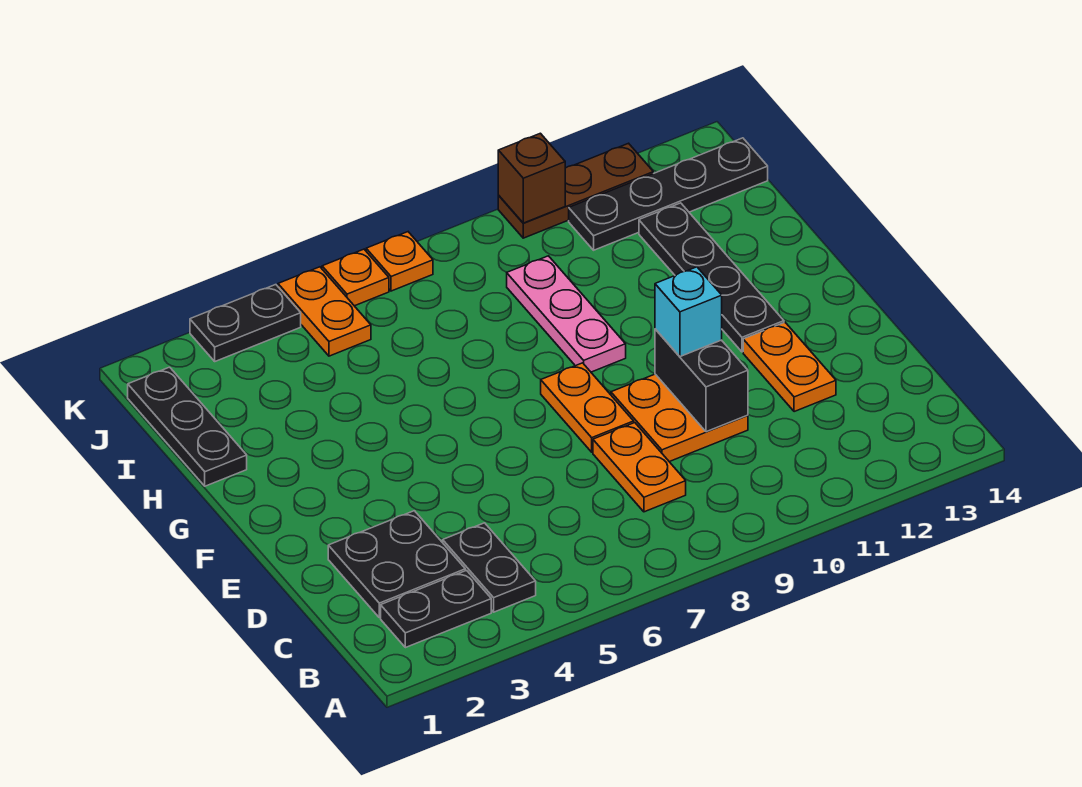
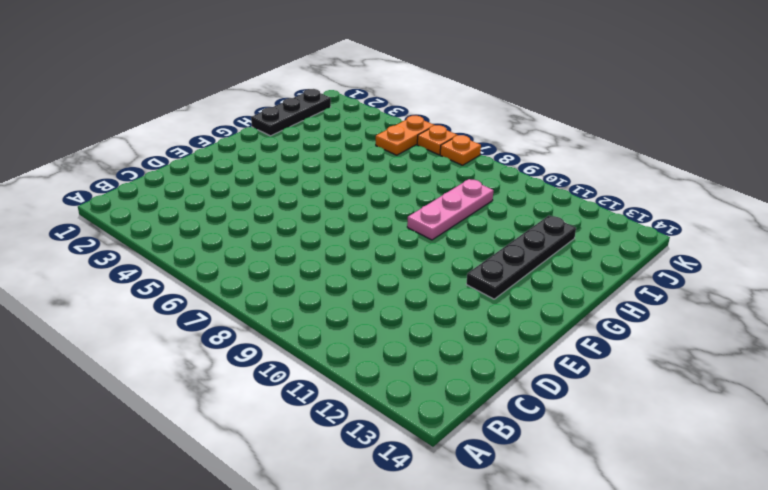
none -> black 1x2 plate [381,570,491,648]
none -> black 1x2 plate [443,523,536,612]
none -> black 2x2 plate [328,511,465,618]

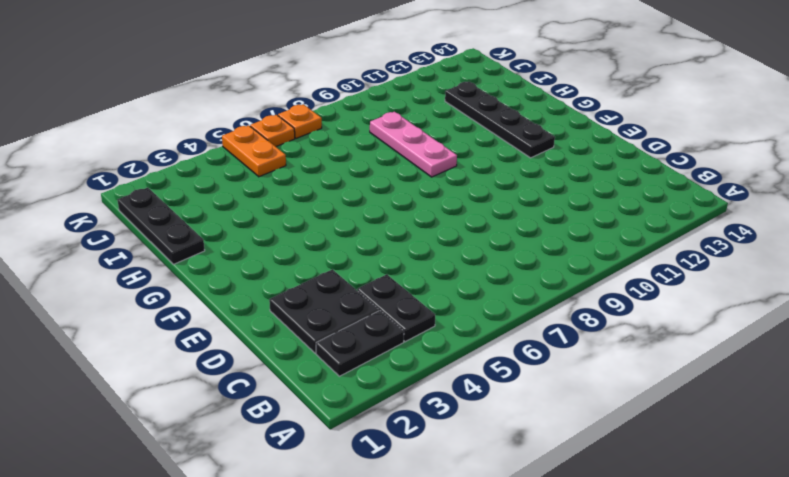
none -> orange 1x2 plate [593,423,686,512]
none -> orange 2x2 plate [611,374,748,462]
none -> orange 1x2 plate [743,322,836,412]

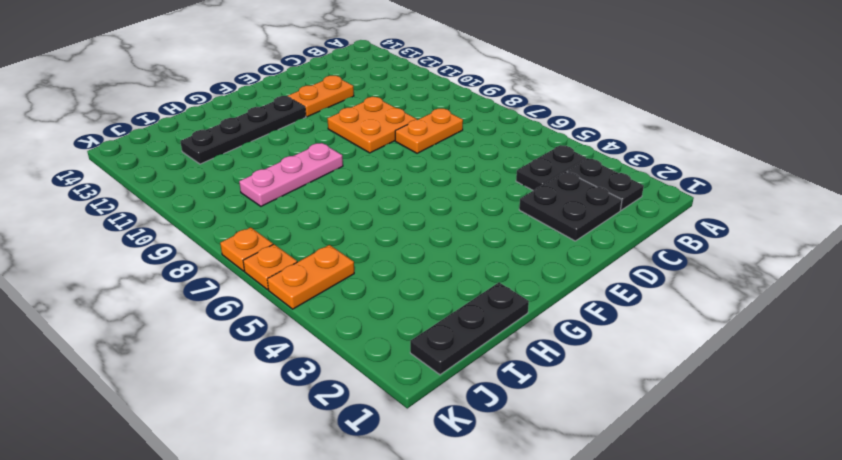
none -> orange 1x2 plate [541,363,634,452]
none -> black 1x4 plate [569,138,768,250]
none -> black 1x2 plate [190,285,301,361]

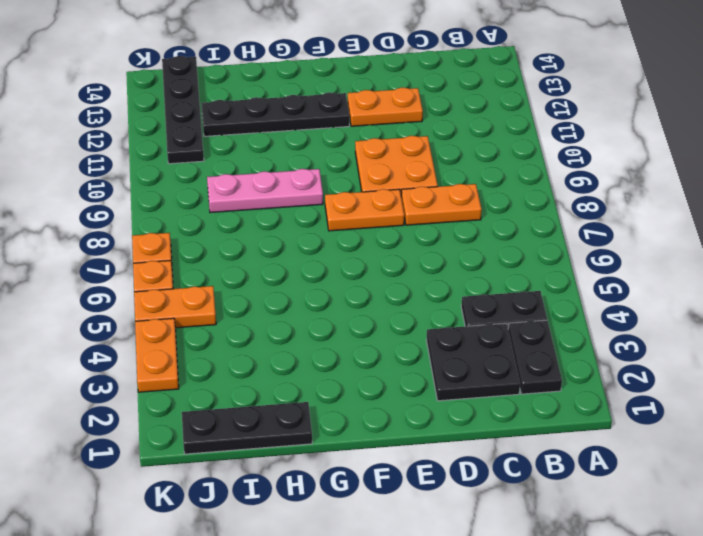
orange 1x2 plate [135,318,179,392] -> black 1x2 plate [190,285,301,361]
none -> brown 1x3 plate [498,143,653,238]
none -> black 1x2 brick [655,329,748,432]
none -> brown 1x1 brick [498,133,565,223]

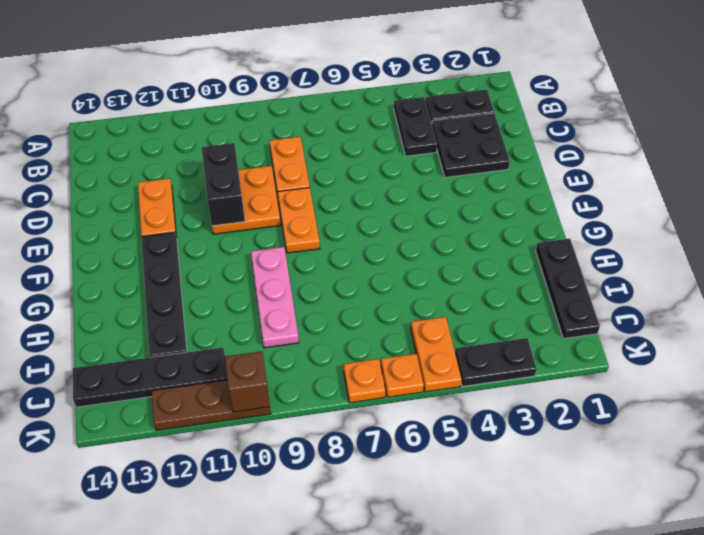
none -> cyan 1x1 brick [655,267,722,357]

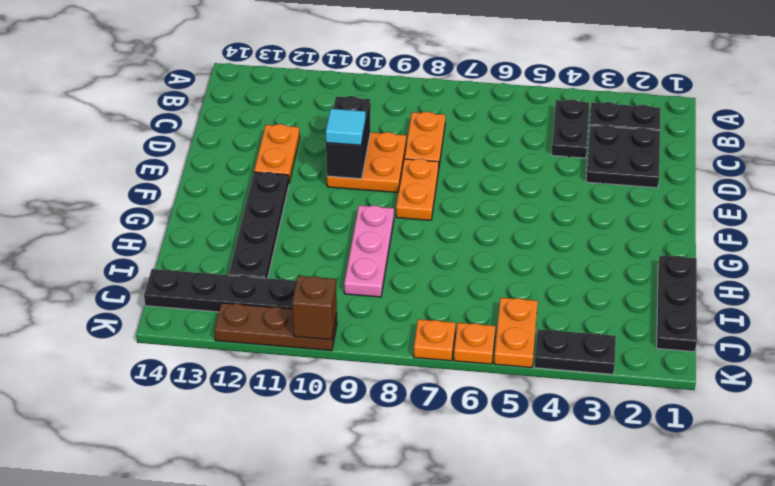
cyan 1x1 tile [326,109,366,145] -> cyan 1x1 brick [655,267,722,357]

